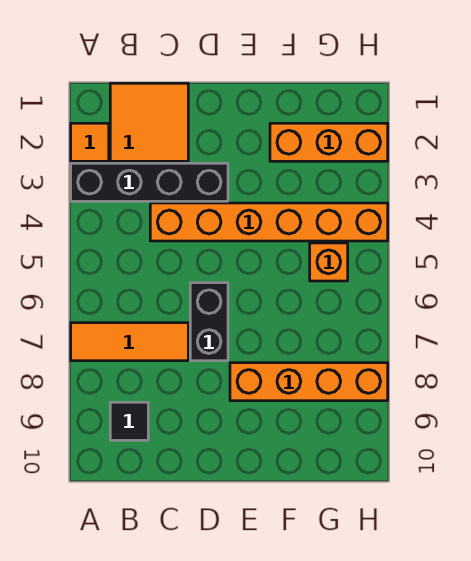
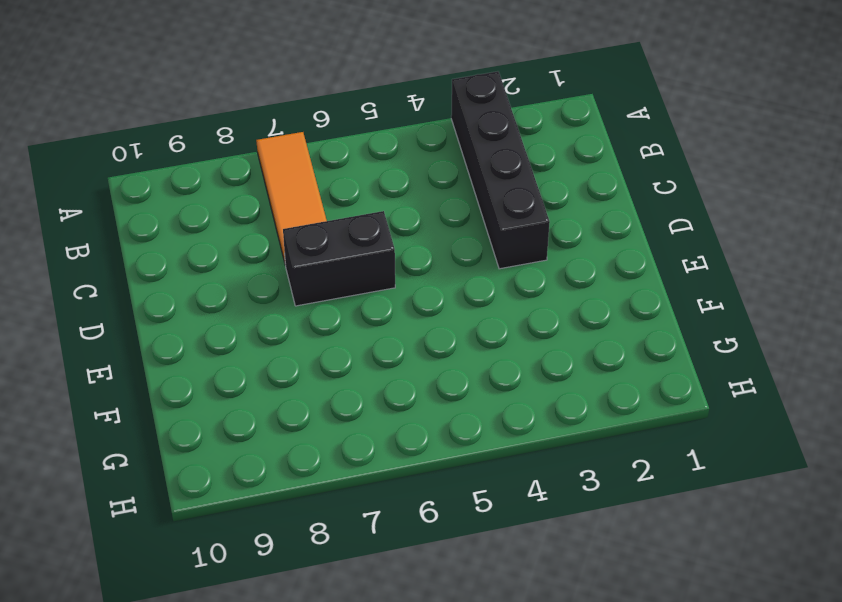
none -> orange 1x1 tile [71,123,109,161]
none -> orange 2x2 tile [110,83,188,161]

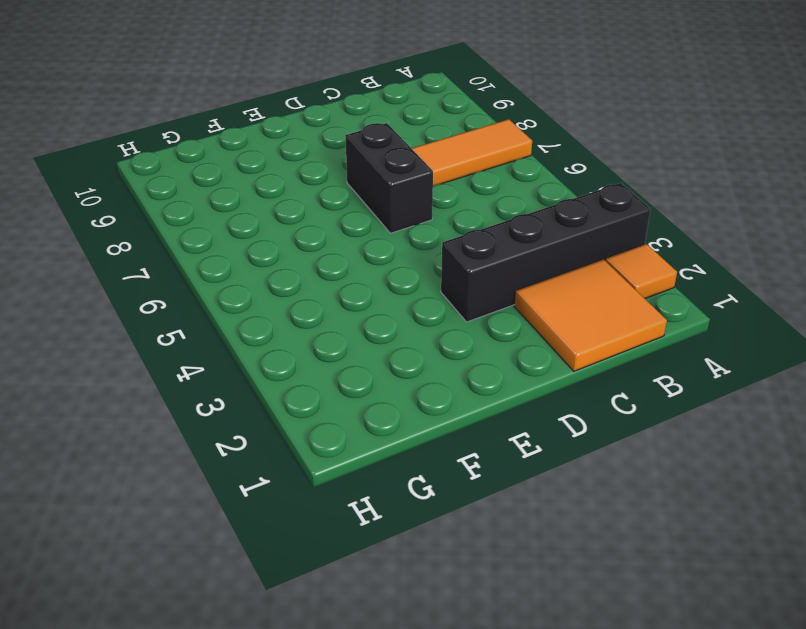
none -> black 1x1 tile [110,402,148,440]
none -> orange 1x6 brick [150,203,388,241]

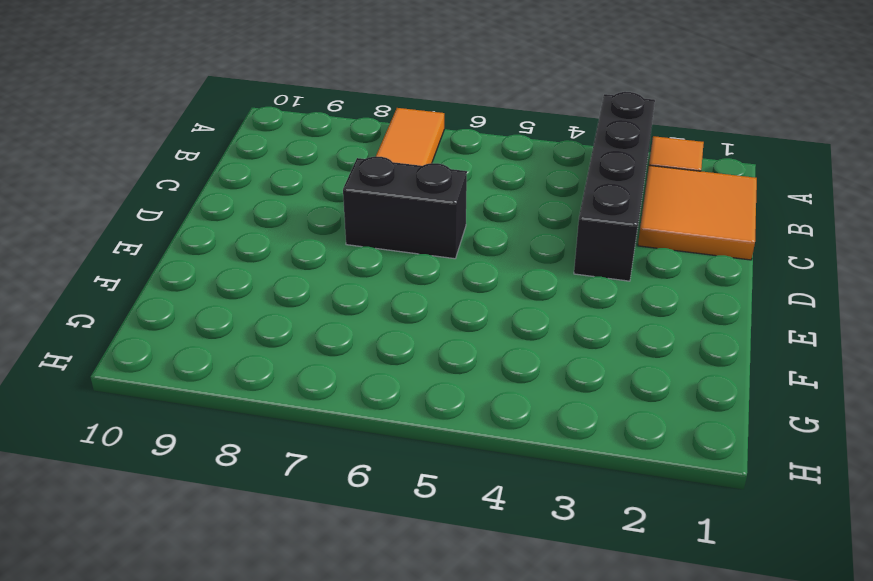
none -> black 1x1 tile [110,402,148,440]
none -> orange 1x6 brick [150,203,388,241]

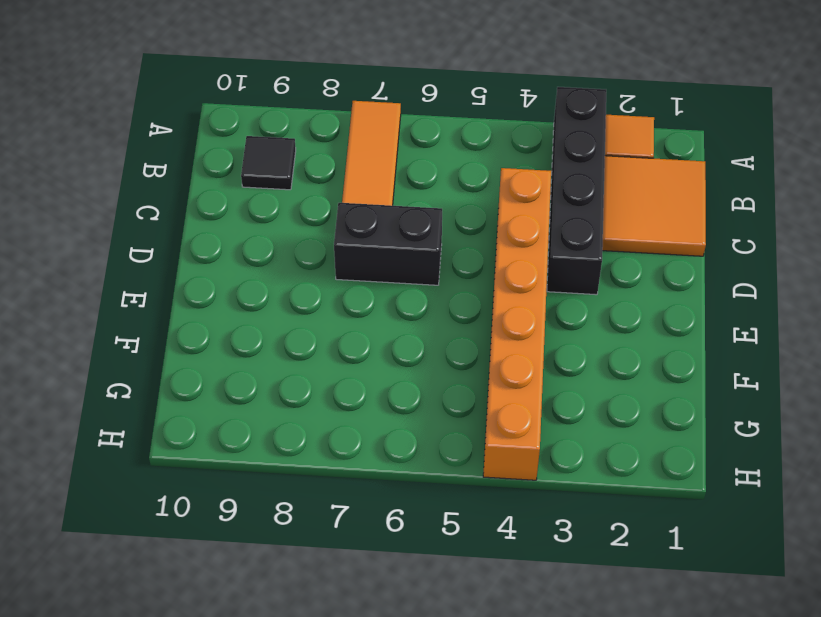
none -> orange 1x4 brick [230,363,388,401]
none -> orange 1x3 brick [270,123,388,161]

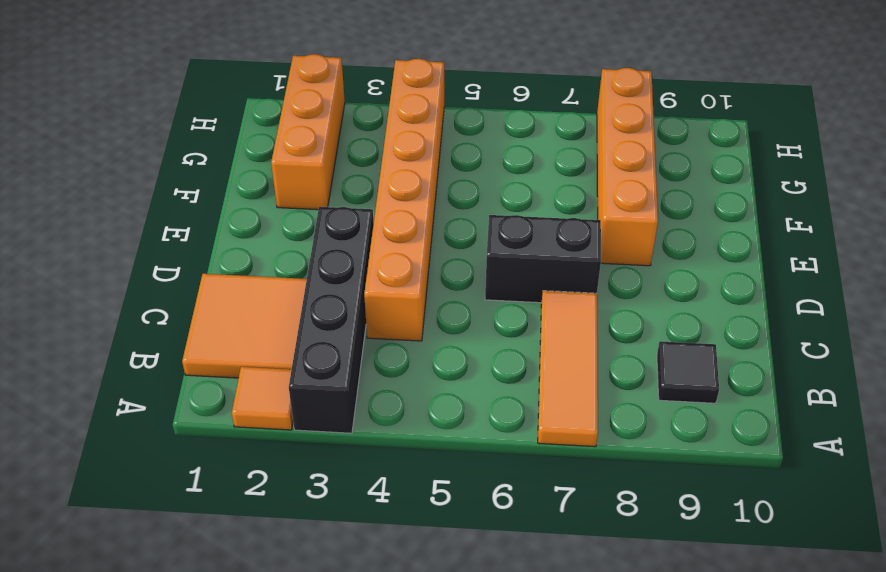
none -> orange 1x1 brick [310,243,348,281]

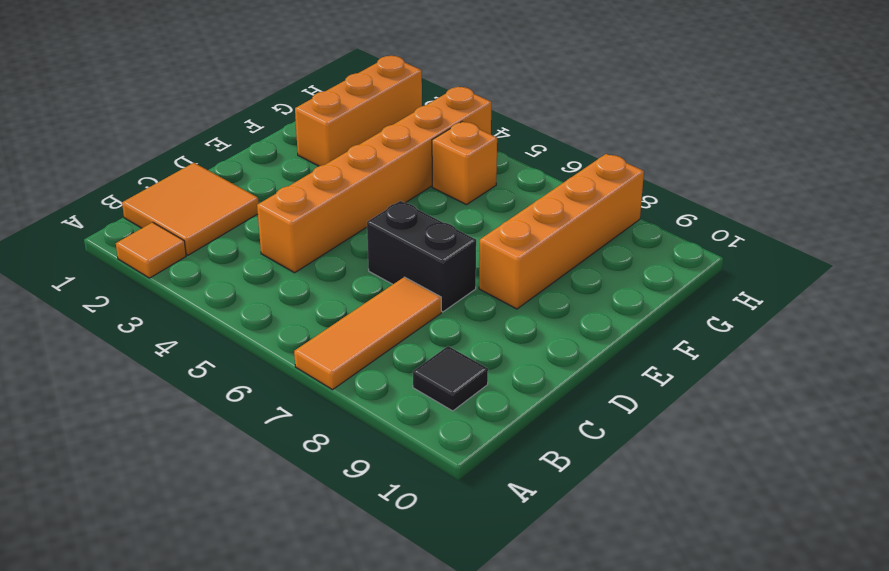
none -> black 1x4 brick [71,163,228,201]

